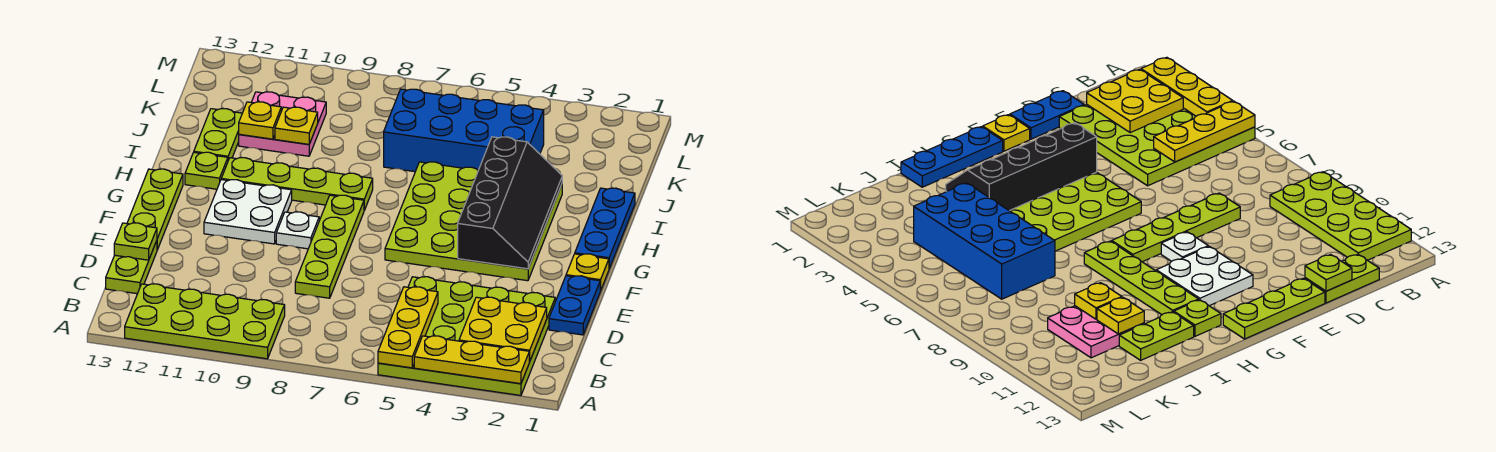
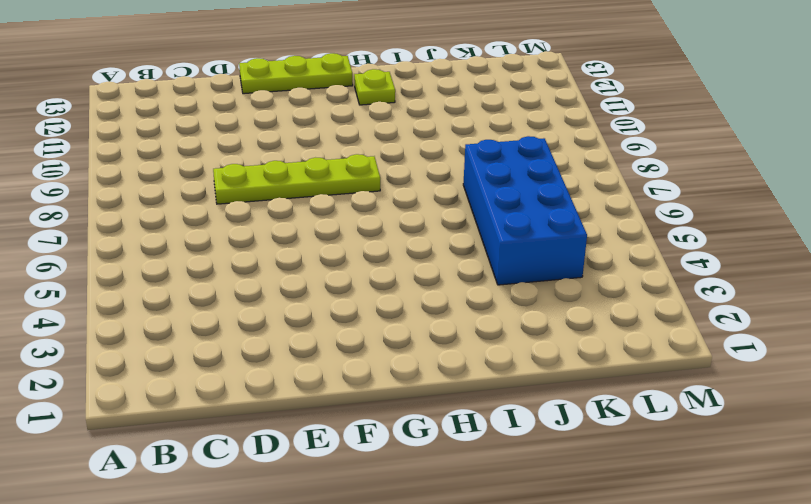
none -> lime 4x4 plate [378,277,555,395]
none -> lime 2x4 plate [125,284,285,359]
none -> lime 1x2 plate [106,241,157,294]

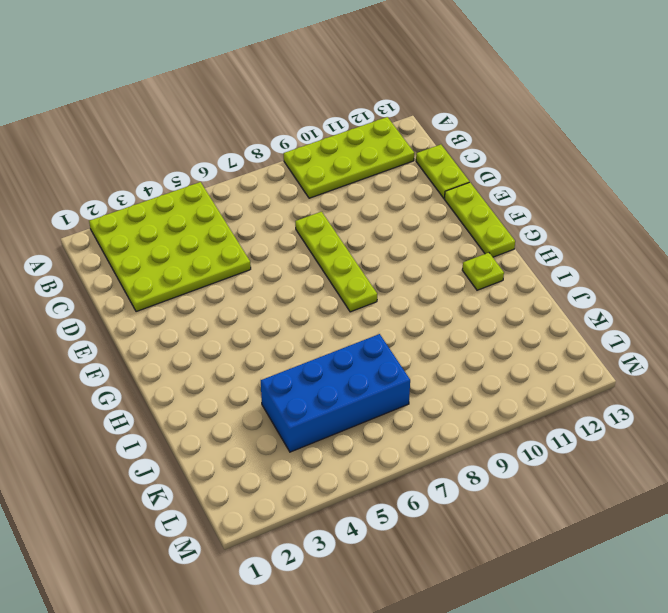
none -> blue 1x2 plate [549,276,600,335]
none -> yellow 1x1 plate [566,254,609,291]
none -> lime 4x4 plate [385,162,562,281]

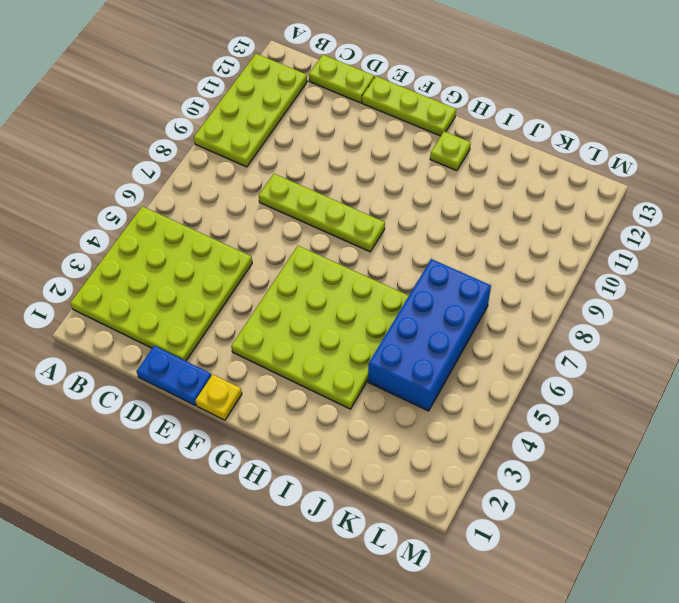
none -> white 1x1 plate [276,212,319,249]
none -> white 2x2 plate [204,180,292,244]
none -> blue 1x3 plate [575,188,635,268]

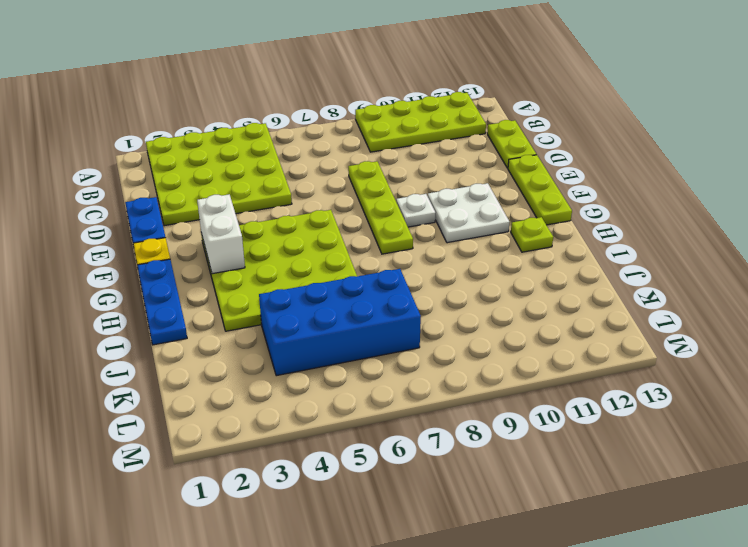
white 1x2 brick [197,194,245,274] -> black 2x4 slope [458,137,562,269]
none -> lime 1x4 plate [221,158,373,210]
none -> lime 1x2 plate [194,109,242,160]
none -> pink 2x2 plate [239,92,326,156]

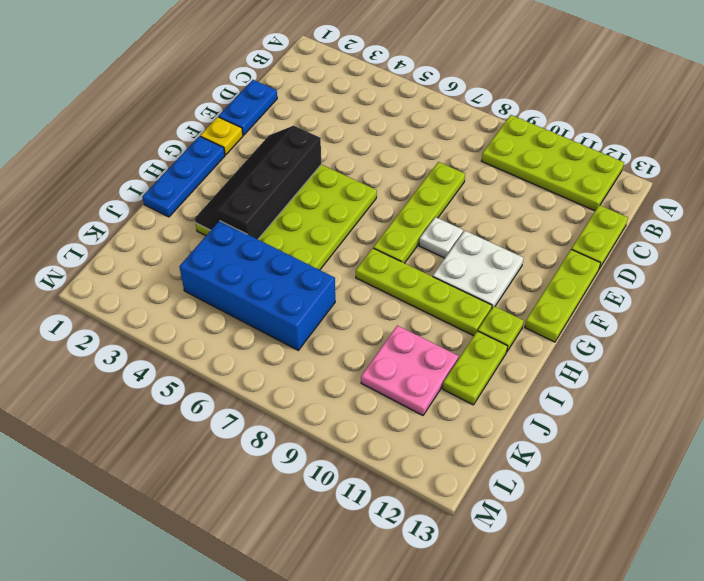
none -> lime 4x4 plate [378,277,555,395]
none -> yellow 1x3 plate [414,336,530,384]
none -> yellow 1x3 plate [378,287,438,368]

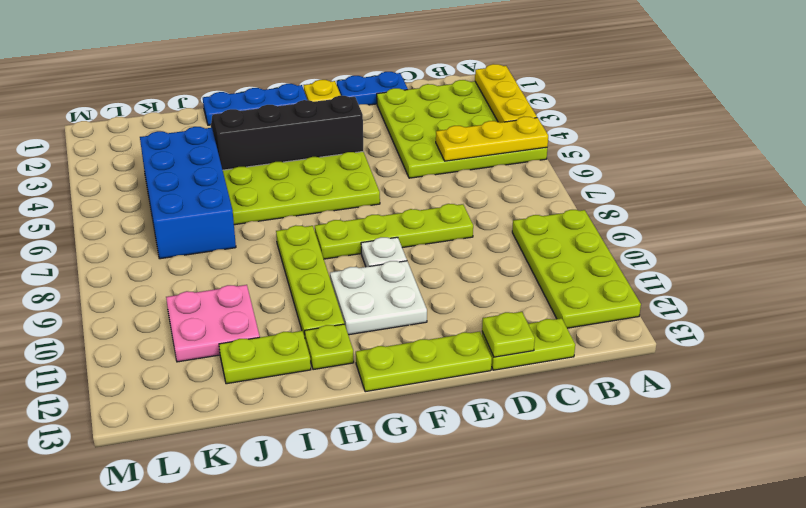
none -> yellow 2x2 plate [459,297,547,361]
none -> yellow 1x1 plate [275,107,318,144]
none -> yellow 1x1 plate [239,102,281,139]

